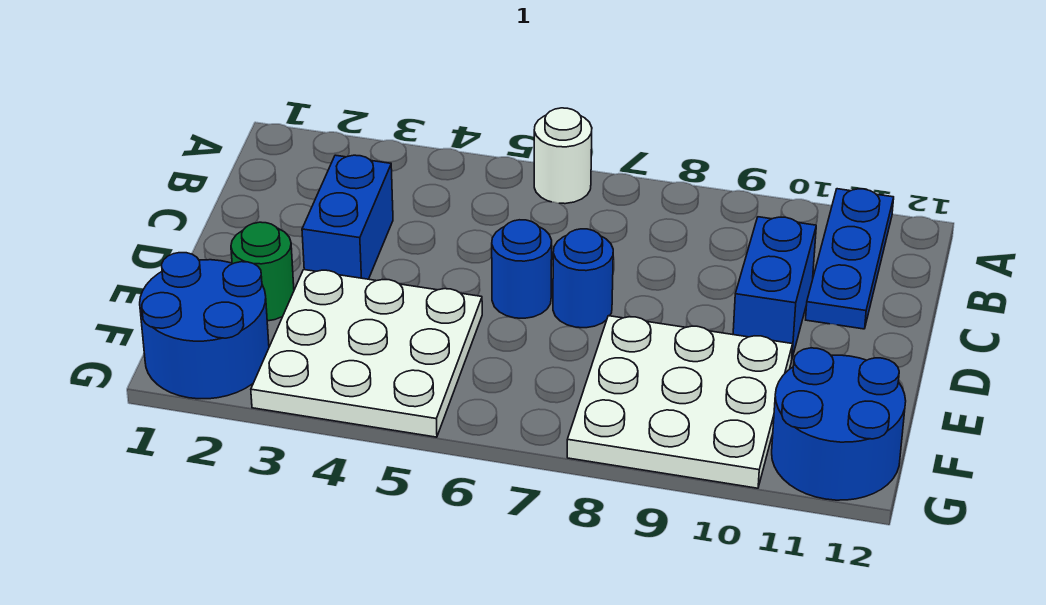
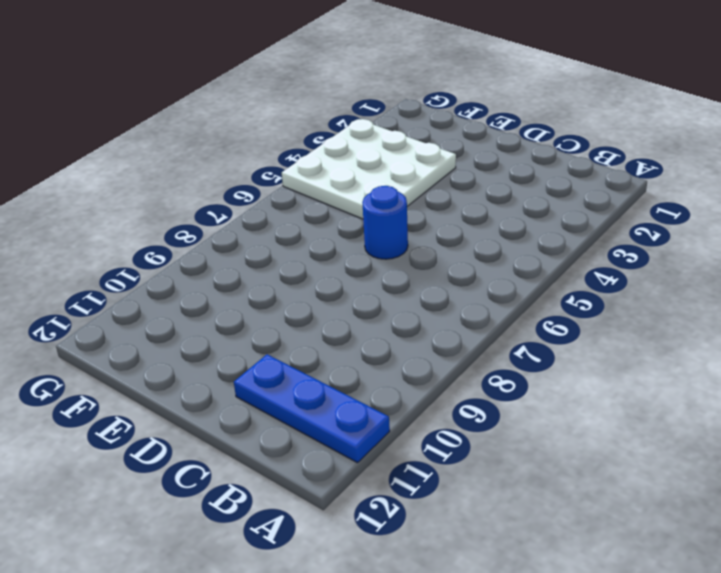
none -> white 1x1 round brick [534,108,592,204]
none -> blue 1x2 brick [302,155,393,279]

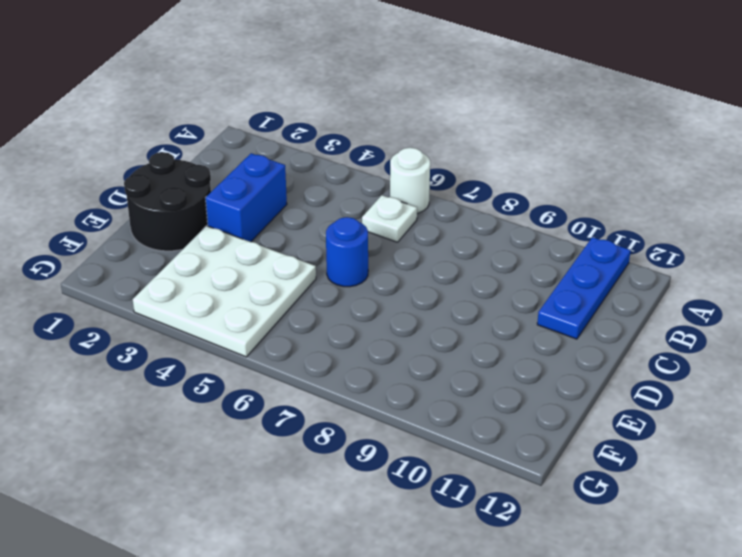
white 1x1 plate [362,195,417,242] -> none
black 2x2 round brick [124,152,211,251] -> green 1x1 round brick [231,222,294,321]
none -> blue 1x2 brick [733,217,816,358]
none -> blue 1x1 round brick [553,229,613,328]

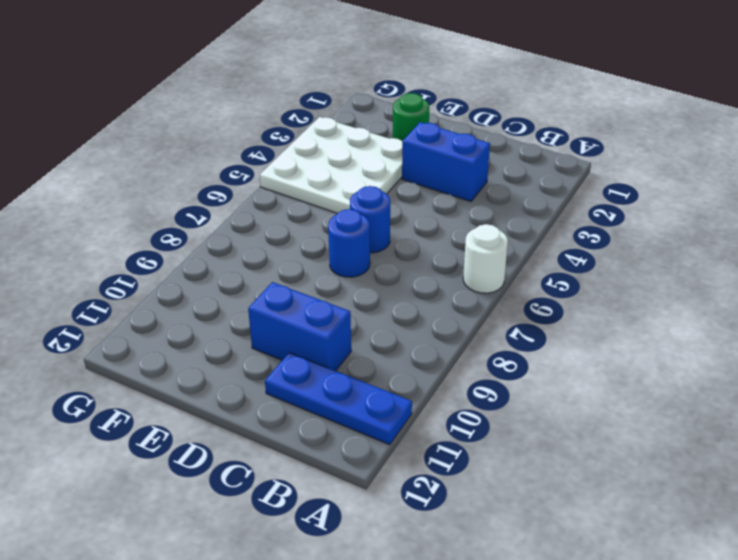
none -> white 3x3 plate [567,316,793,488]
none -> blue 2x2 round brick [140,253,269,399]

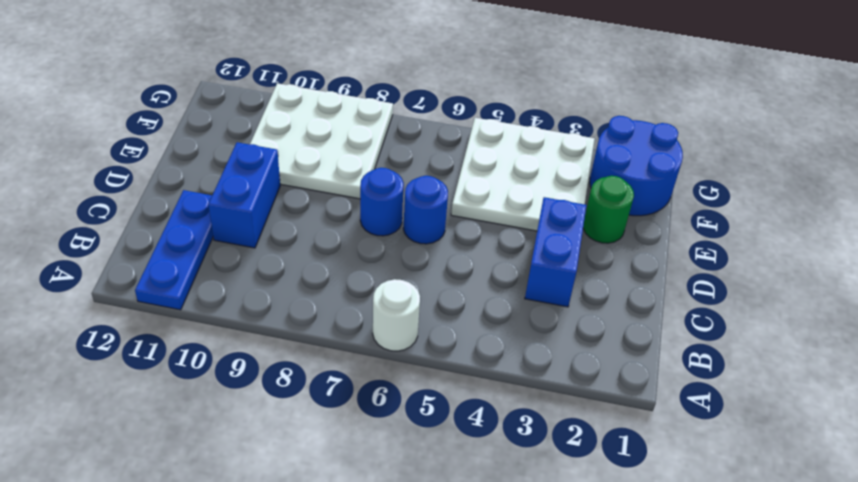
none -> blue 2x2 round brick [772,348,906,500]

